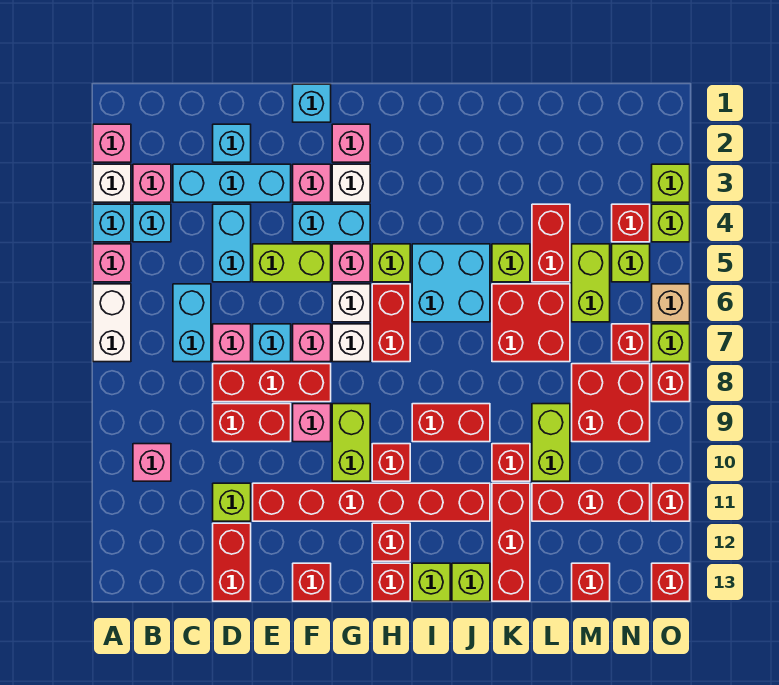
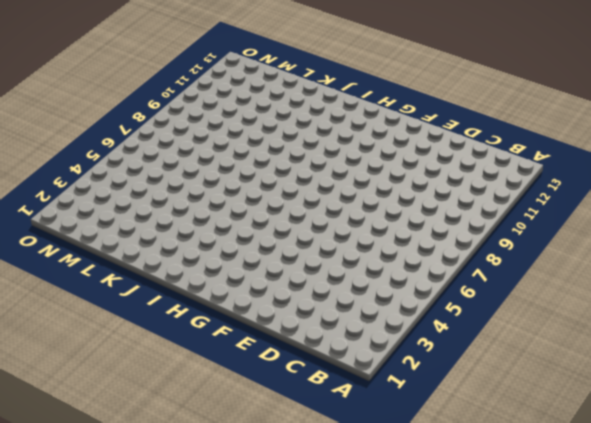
none -> pink 1x1 brick [93,124,131,162]
none -> white 1x1 brick [93,164,131,202]
none -> cyan 1x1 brick [93,204,131,242]
none -> pink 1x1 brick [93,244,131,282]

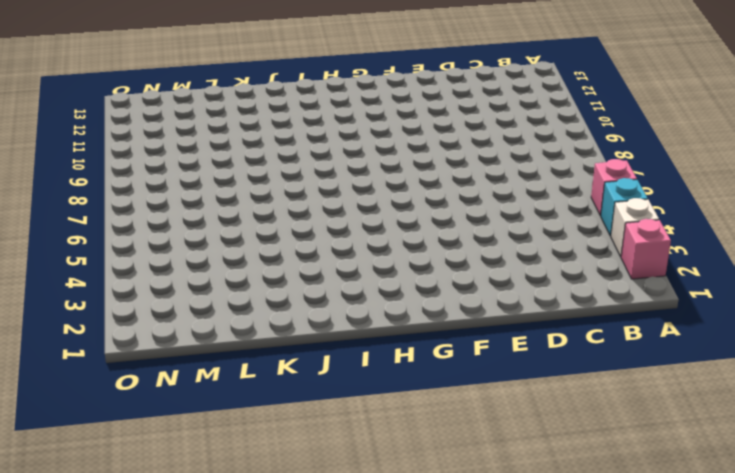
none -> white 1x2 brick [93,284,131,362]
none -> pink 1x1 brick [133,164,171,202]
none -> cyan 1x1 brick [133,204,171,242]
none -> pink 1x1 brick [133,444,171,481]

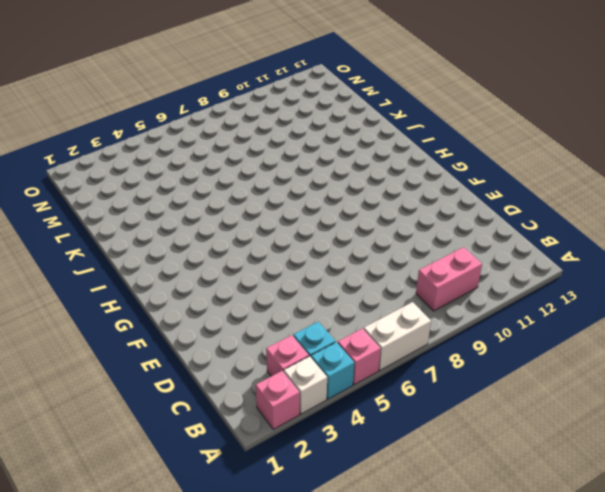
pink 1x2 brick [416,247,482,311] -> pink 1x1 brick [133,444,171,481]
none -> cyan 1x3 brick [173,164,291,202]
none -> cyan 1x2 brick [173,284,211,362]
none -> cyan 1x1 brick [213,124,251,162]
none -> cyan 1x2 brick [213,204,251,282]

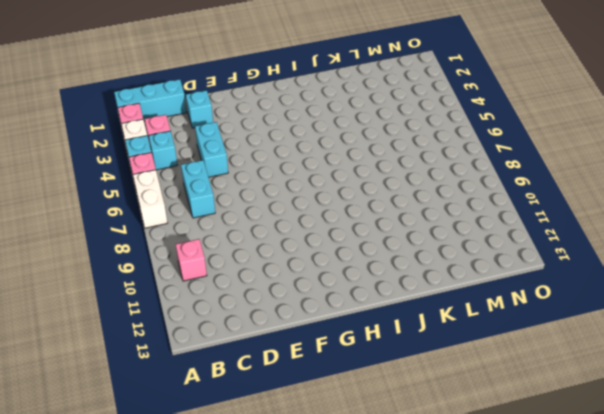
cyan 1x3 brick [114,79,187,121] -> cyan 1x3 brick moved to [173,164,291,202]
none -> pink 1x1 brick [213,324,251,362]
none -> red 1x3 brick [213,364,331,402]
none -> red 1x2 brick [213,404,291,442]
none -> lime 1x1 brick [213,483,251,521]

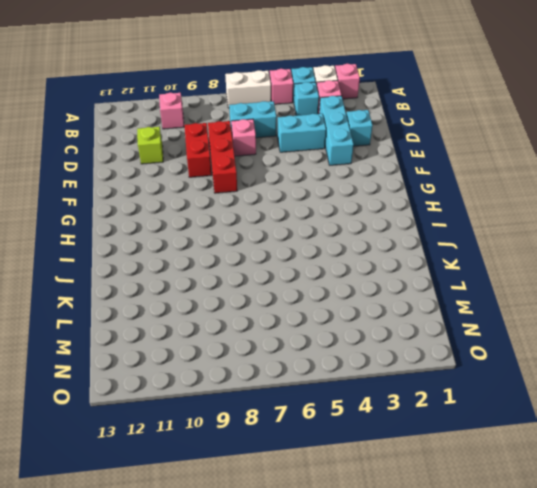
none -> red 1x2 brick [213,523,251,601]
none -> lime 1x2 brick [253,244,331,282]
none -> cyan 1x1 brick [253,324,291,362]
none -> red 1x6 brick [253,483,490,521]

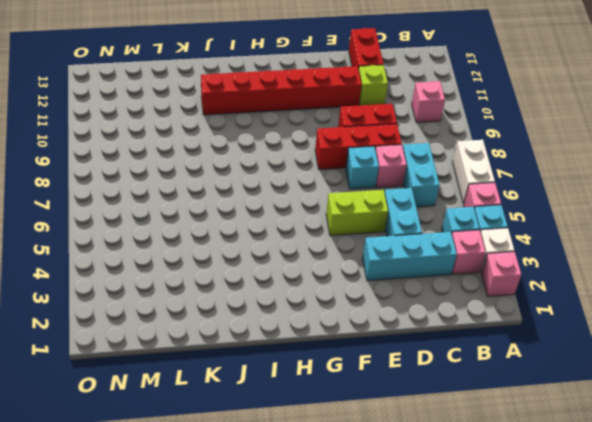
none -> cyan 1x1 brick [213,124,251,162]
none -> cyan 1x1 brick [293,84,331,122]
none -> pink 1x1 brick [293,164,331,202]
none -> cyan 1x2 brick [293,204,370,242]

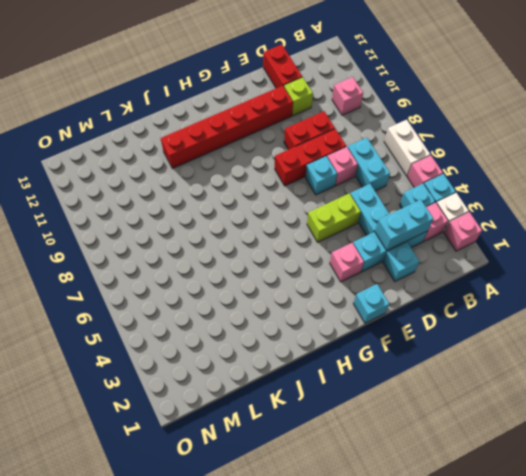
cyan 1x2 brick [375,200,434,250] -> cyan 1x2 brick moved to [293,204,370,242]
none -> pink 1x1 brick [293,324,331,362]
none -> pink 1x1 brick [293,404,331,442]
none -> red 1x1 brick [293,563,331,601]
none -> pink 1x1 brick [332,124,370,162]

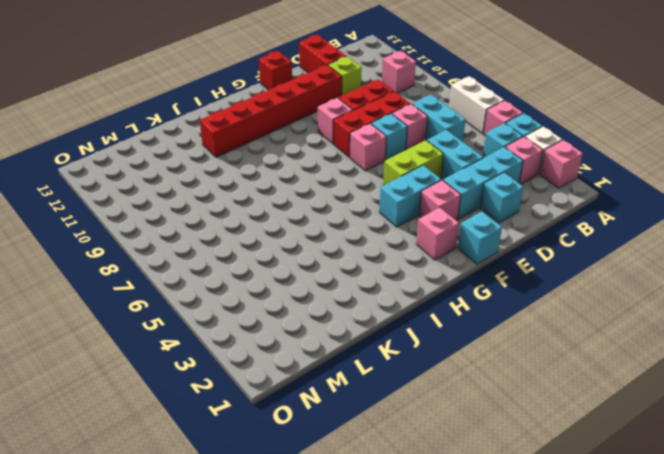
none -> white 1x1 brick [332,164,370,202]
none -> pink 1x1 brick [332,244,370,282]
none -> white 1x1 brick [332,284,370,322]
none -> white 1x1 brick [332,324,370,362]

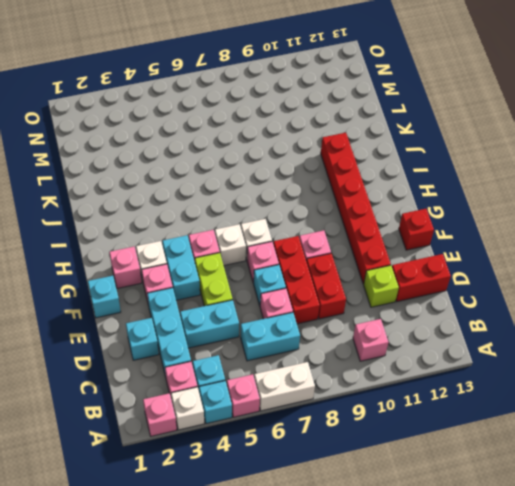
none -> lime 1x2 brick [332,404,370,481]
none -> lime 1x1 brick [372,244,410,282]
none -> red 1x2 brick [372,284,410,362]
none -> red 1x1 brick [372,444,410,481]

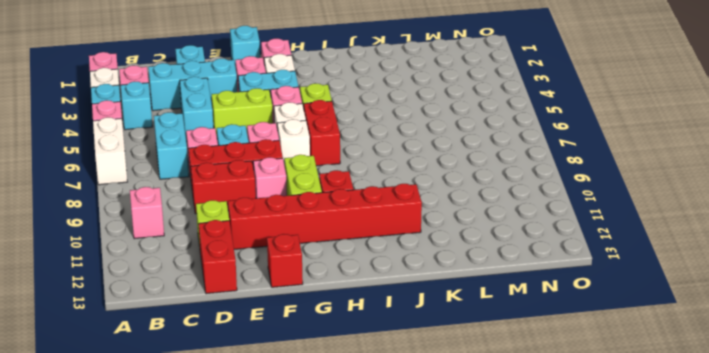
none -> red 1x1 brick [372,523,410,561]
none -> red 1x1 brick [372,563,410,601]
none -> cyan 2x2 brick [412,244,490,322]
none -> red 1x2 brick [412,404,490,442]

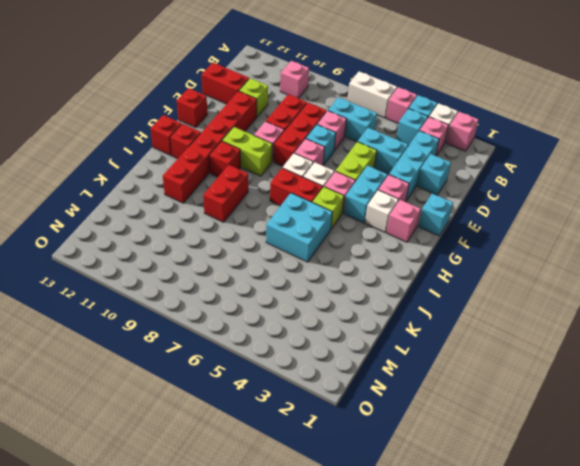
none -> lime 1x1 brick [412,563,450,601]
none -> lime 1x1 brick [452,563,490,601]
none -> lime 1x1 brick [492,244,530,282]
none -> red 2x2 brick [492,284,570,362]

